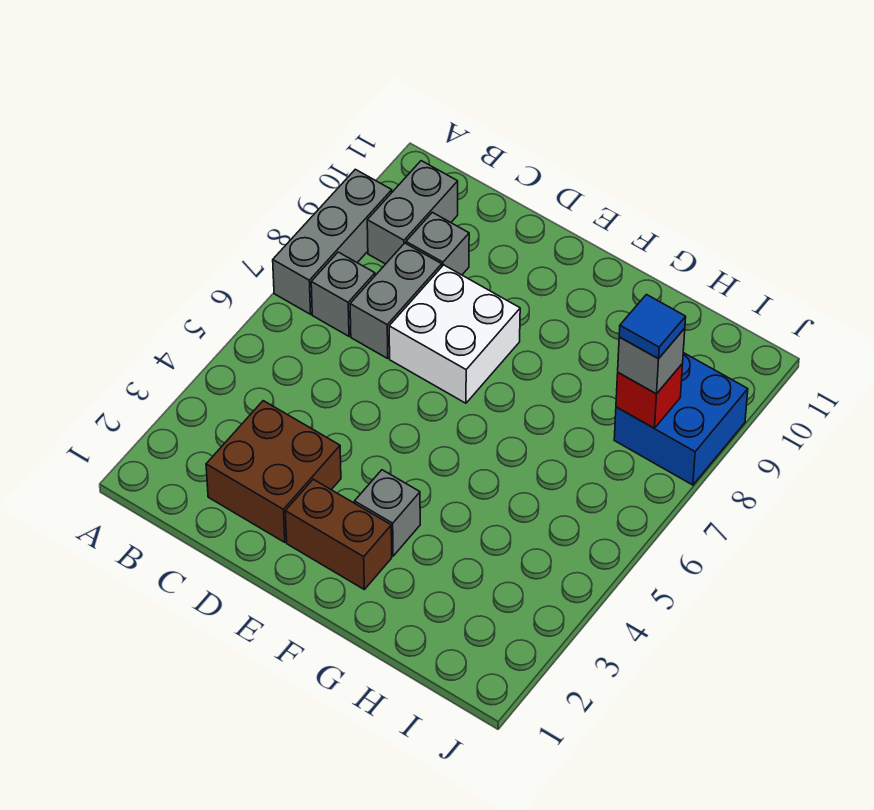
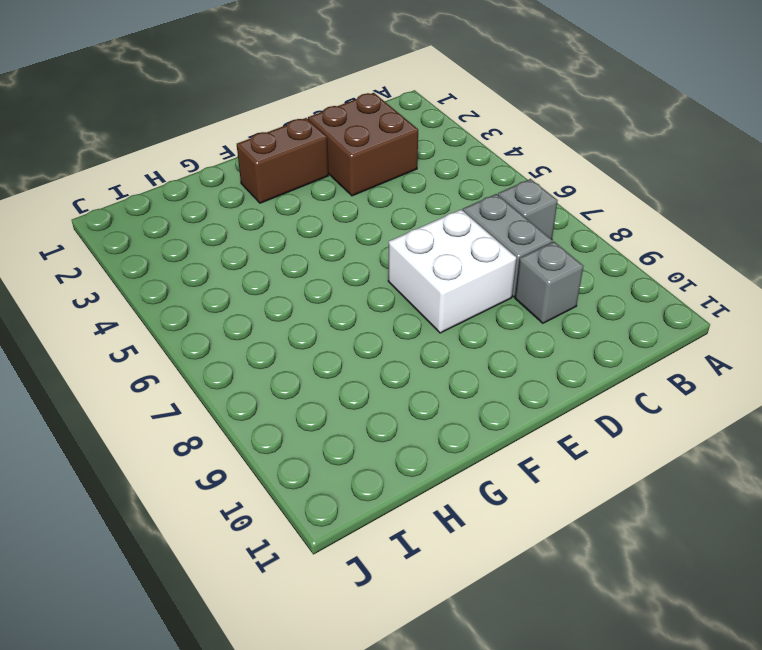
none -> grey 1x3 brick [273,169,392,314]
none -> grey 1x2 brick [367,161,458,264]
none -> grey 1x1 brick [354,470,420,556]

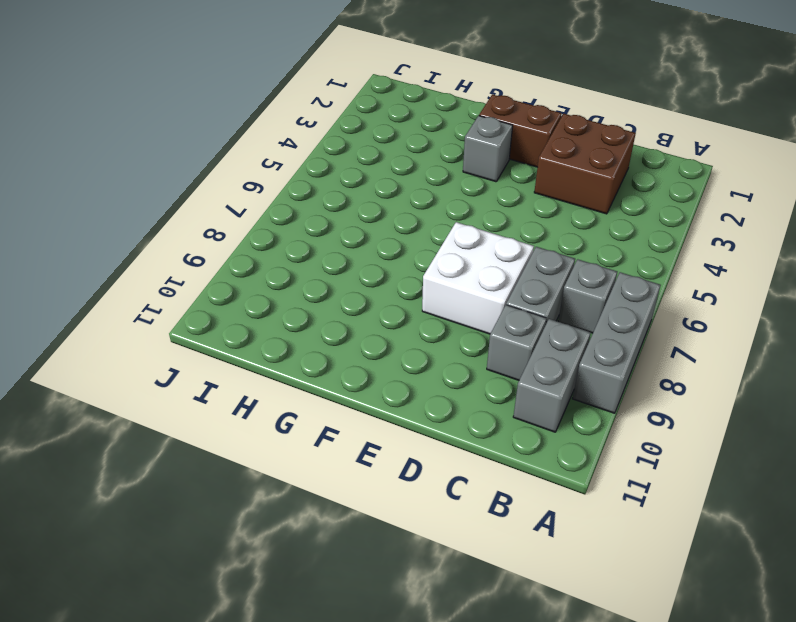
none -> blue 2x2 brick [614,353,748,485]
none -> red 1x1 brick [616,364,683,428]
none -> grey 1x1 brick [618,328,685,394]

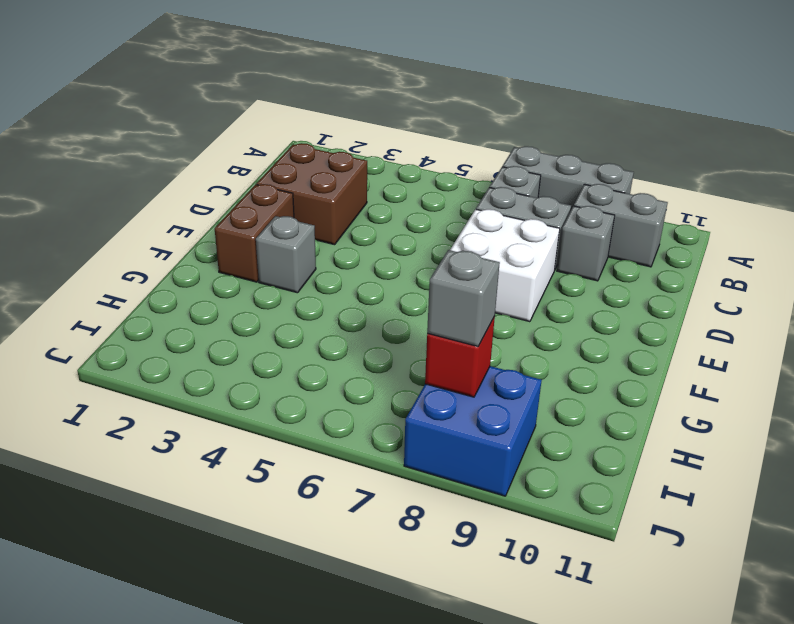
none -> blue 1x1 tile [619,295,686,359]

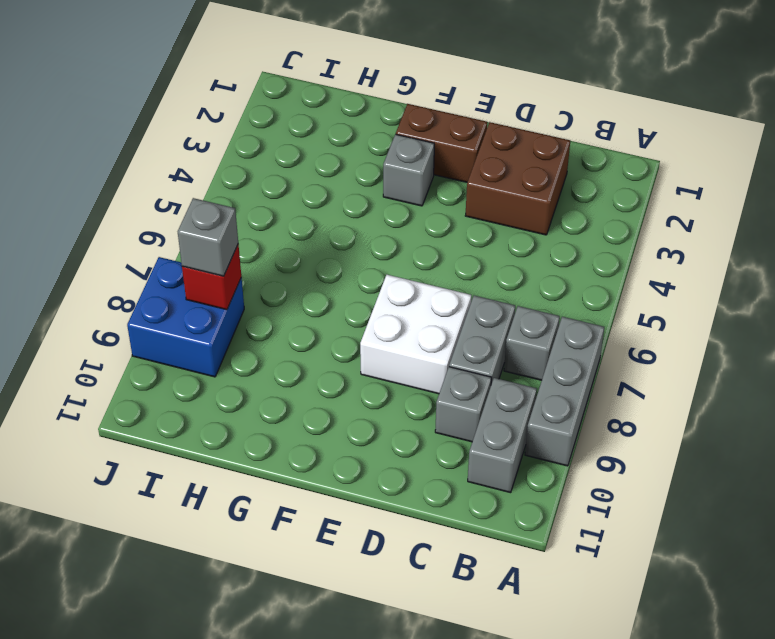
none -> blue 1x1 tile [619,295,686,359]

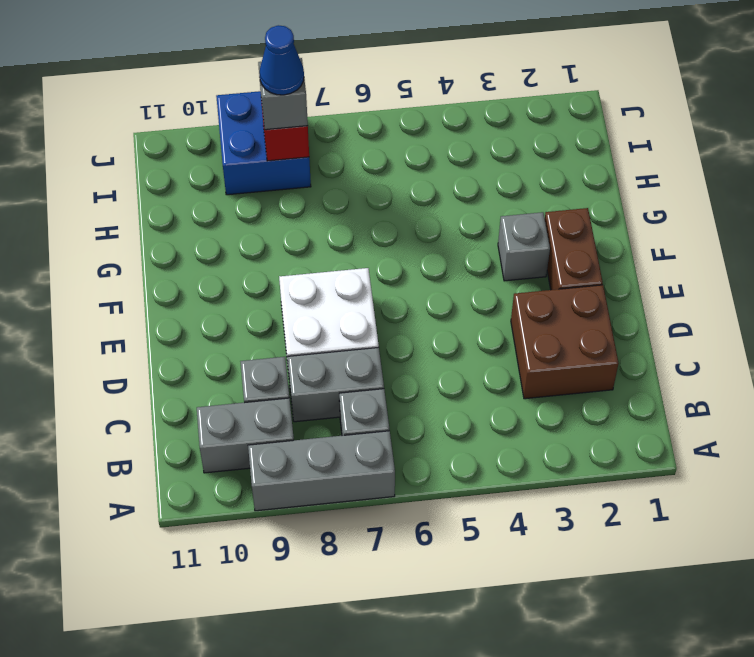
blue 1x1 cone [260,25,304,95] -> blue 1x1 tile [619,295,686,359]

